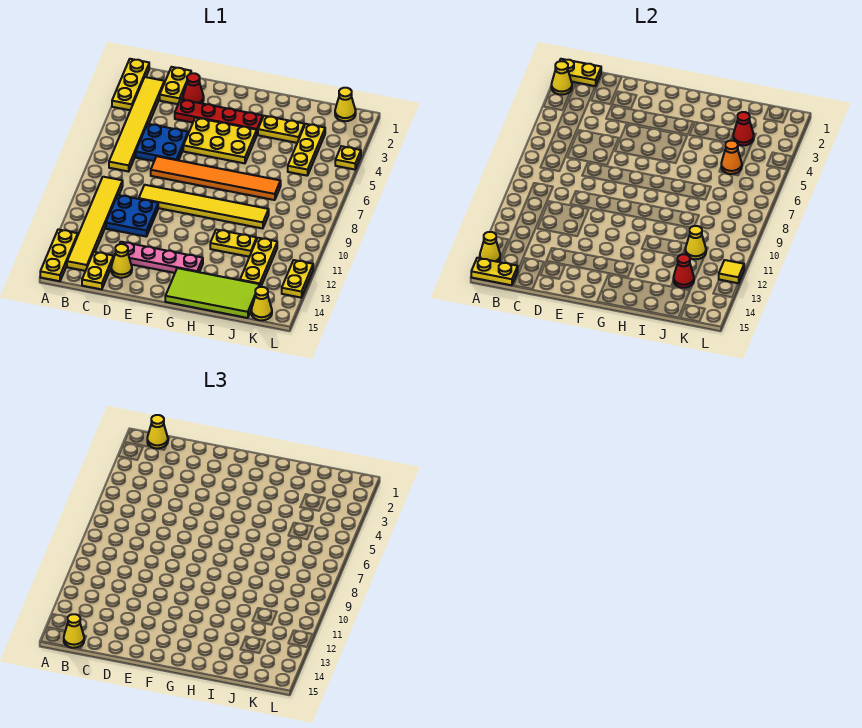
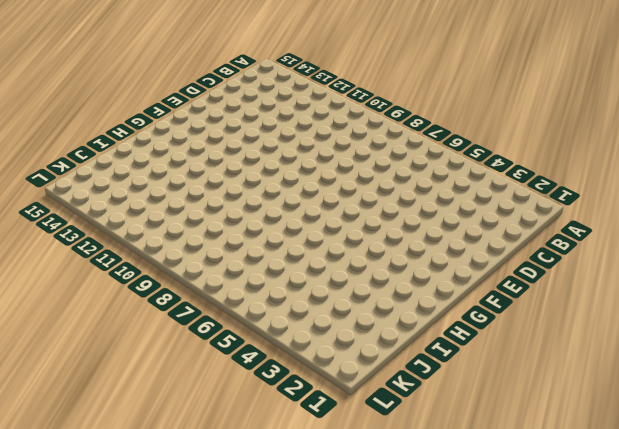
none -> yellow 1x3 plate [112,59,149,110]
none -> yellow 1x3 plate [40,229,78,281]
none -> yellow 1x6 tile [109,77,164,172]
none -> yellow 1x6 tile [67,177,123,271]

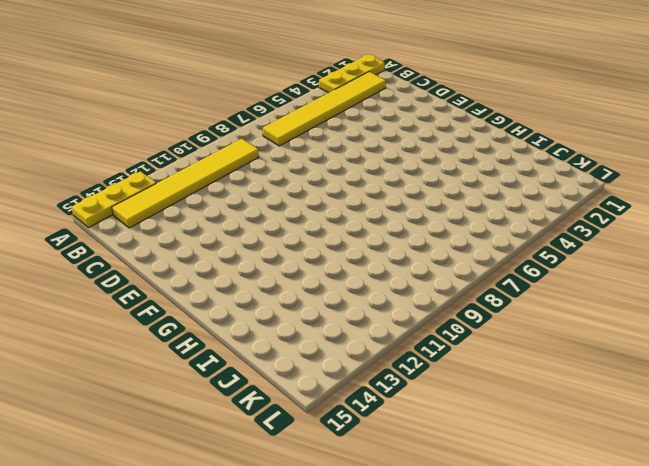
none -> yellow 1x2 plate [160,67,191,104]
none -> blue 2x2 plate [136,124,188,161]
none -> blue 2x2 plate [106,195,158,237]
none -> yellow 1x2 plate [82,252,114,290]

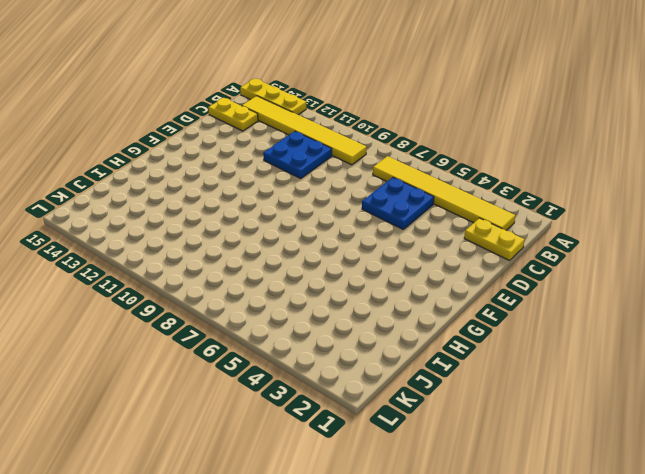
none -> yellow 1x3 plate [112,59,149,110]
none -> red 1x1 cone [183,73,204,103]
none -> red 1x4 plate [175,99,263,134]
none -> orange 1x6 tile [151,156,281,200]

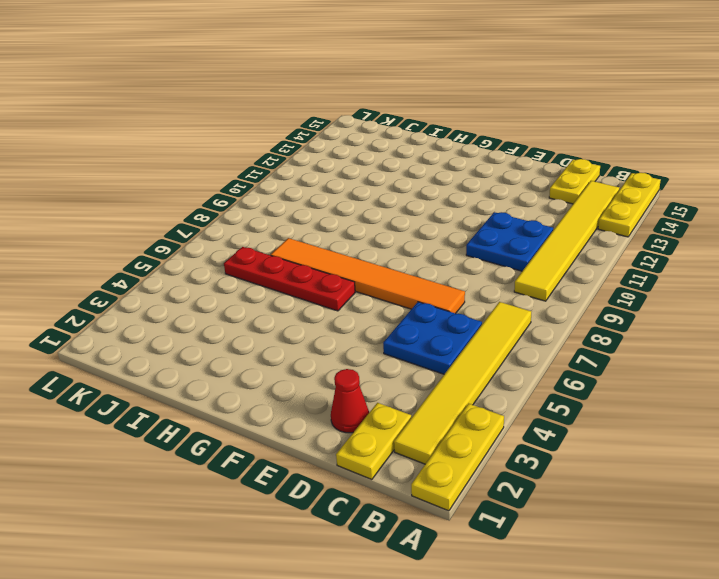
red 1x4 plate [224,247,355,311] -> red 1x4 plate moved to [175,99,263,134]
none -> yellow 1x6 tile [139,185,269,229]
none -> pink 1x4 plate [120,242,203,273]
none -> yellow 1x1 cone [111,244,132,278]
none -> yellow 2x3 plate [183,118,257,163]

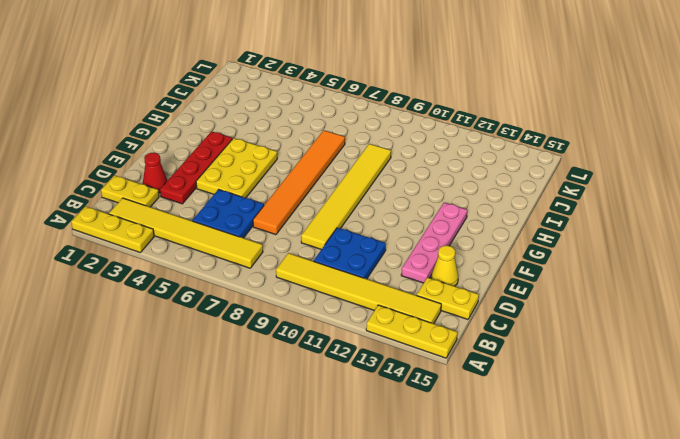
none -> lime 2x4 tile [165,268,260,318]
none -> yellow 1x2 plate [258,116,304,143]
none -> yellow 1x2 plate [210,230,257,257]
none -> yellow 1x3 plate [288,124,325,176]

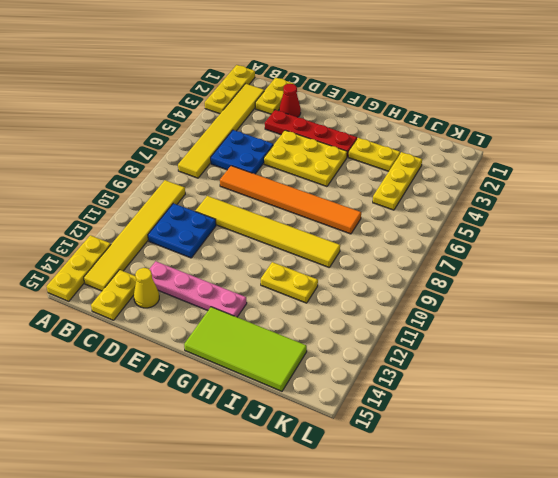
none -> yellow 1x3 plate [240,238,277,287]
none -> yellow 1x1 cone [335,88,356,121]
none -> yellow 1x1 cone [251,287,272,320]
none -> yellow 1x1 plate [335,146,361,170]

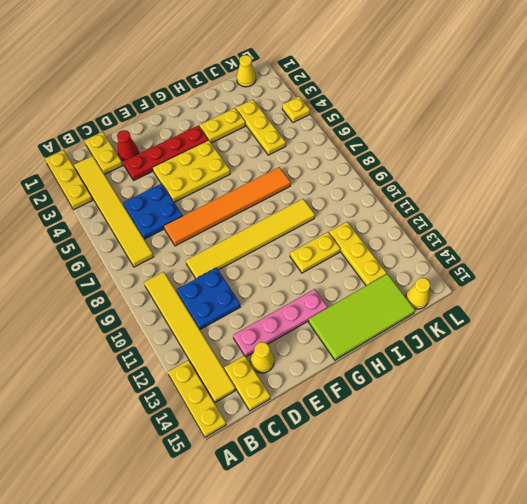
none -> yellow 1x2 plate [282,260,313,298]
none -> yellow 1x2 plate [560,59,601,86]
none -> yellow 1x1 cone [551,61,572,95]
none -> yellow 1x1 cone [480,232,500,262]

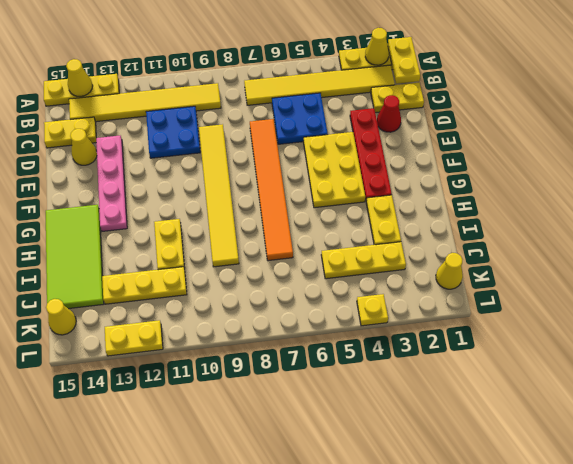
none -> yellow 1x2 plate [471,258,518,285]
none -> red 1x1 cone [733,112,754,145]
none -> orange 1x1 cone [721,140,742,174]
none -> yellow 1x1 cone [685,226,706,259]

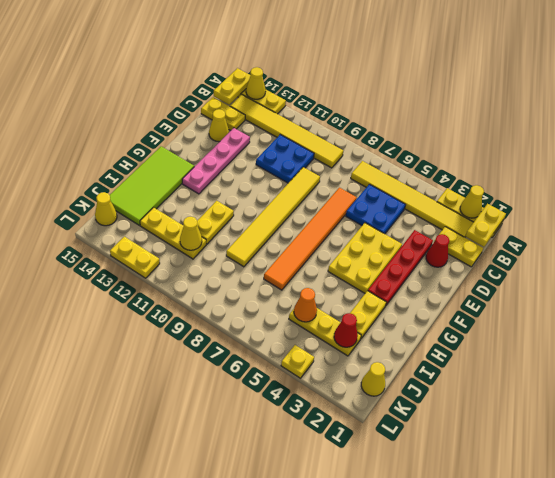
none -> red 1x1 cone [673,254,694,288]
none -> yellow 1x1 tile [719,260,744,283]
none -> yellow 1x1 cone [147,415,168,448]
none -> yellow 1x1 cone [64,614,84,648]

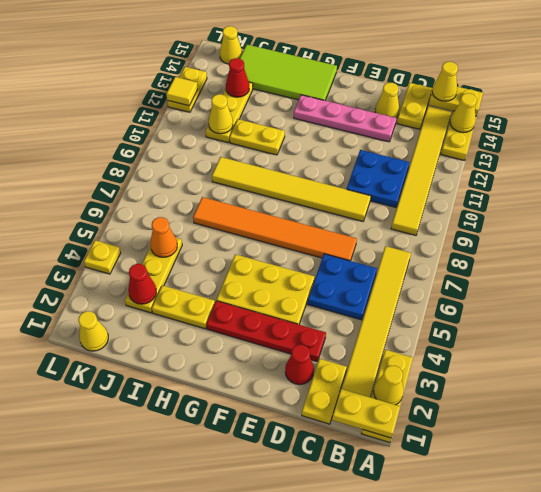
none -> yellow 1x1 cone [147,415,168,448]

